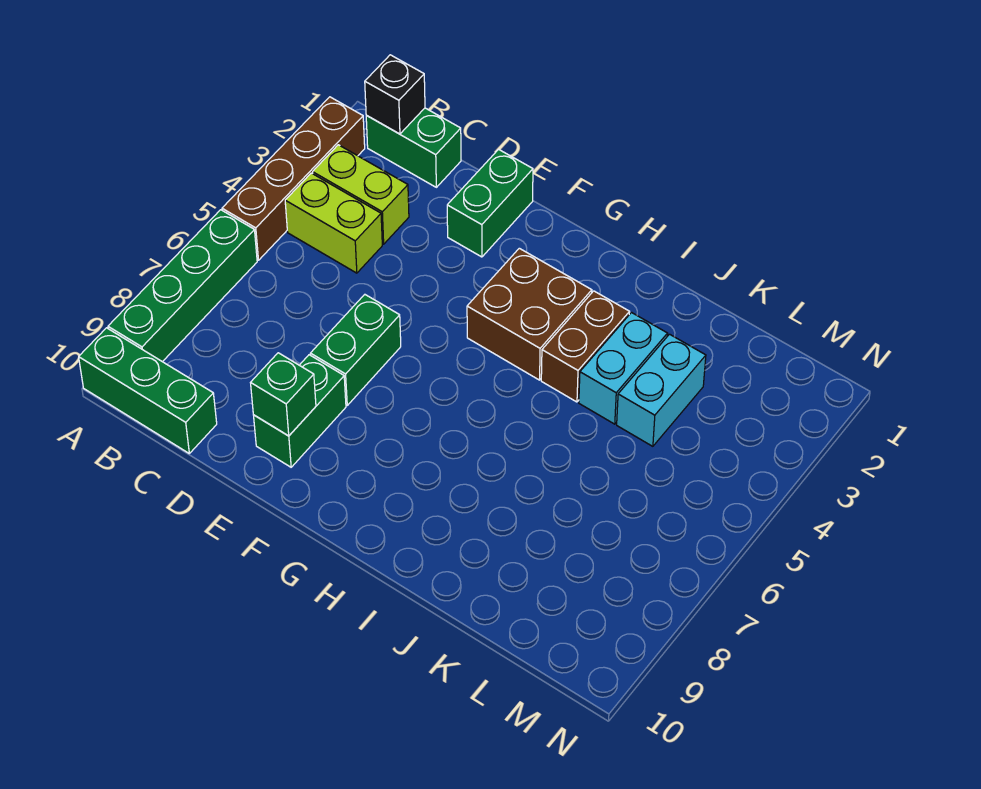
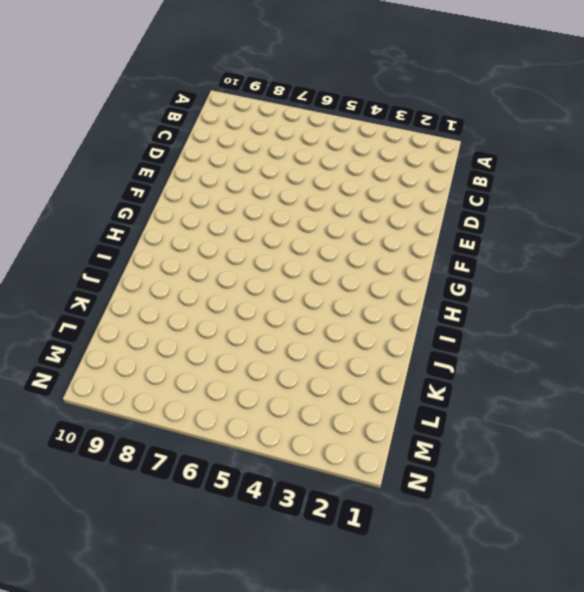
none -> brown 1x4 brick [222,97,365,260]
none -> green 1x4 brick [108,210,257,362]
none -> green 1x3 brick [79,328,217,453]

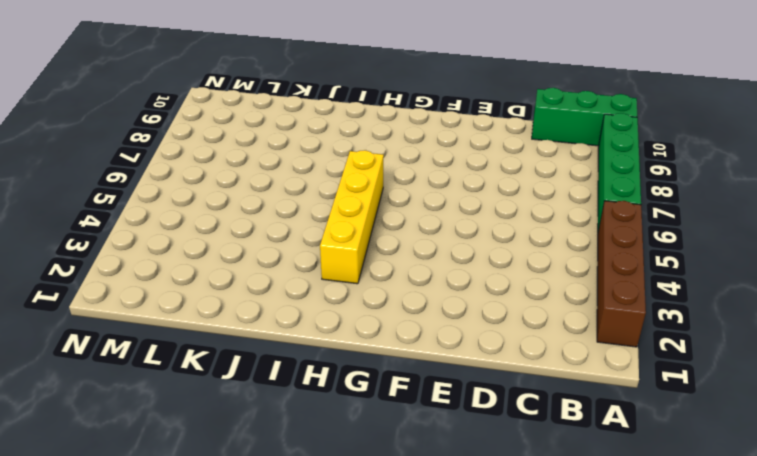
yellow 1x4 brick [320,150,384,284] -> brown 2x2 brick [467,248,592,380]
none -> green 1x2 brick [366,108,461,187]
none -> lime 1x2 brick [313,145,409,244]
none -> lime 1x2 brick [285,173,382,273]

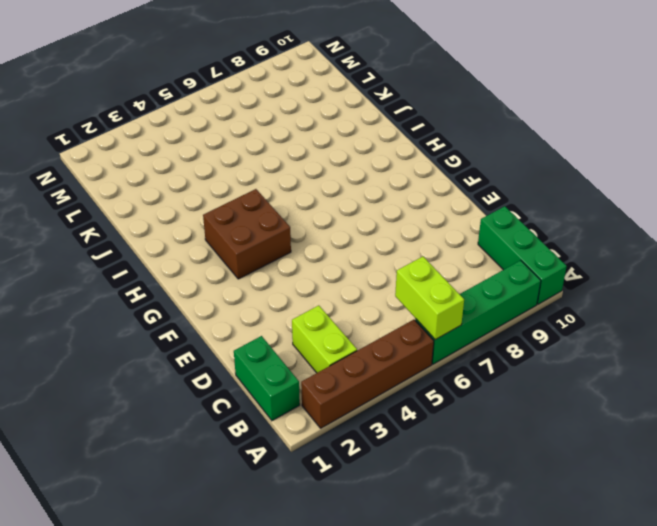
lime 1x2 brick [395,257,464,340] -> lime 1x2 brick moved to [285,173,382,273]
none -> green 1x2 brick [447,149,533,257]
none -> green 1x2 brick [310,295,401,405]
none -> green 1x2 brick [254,355,346,467]

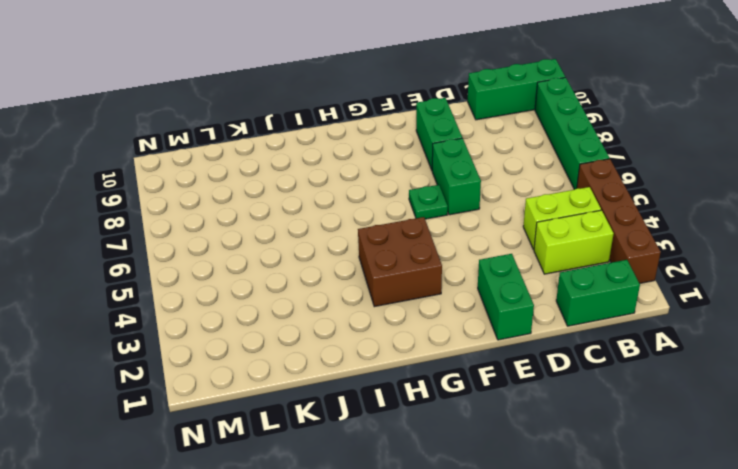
green 1x1 plate [409,185,448,219] -> none
none -> brown 1x2 brick [541,291,630,402]
none -> cyan 1x2 brick [579,313,668,424]
none -> cyan 1x2 brick [617,334,706,446]

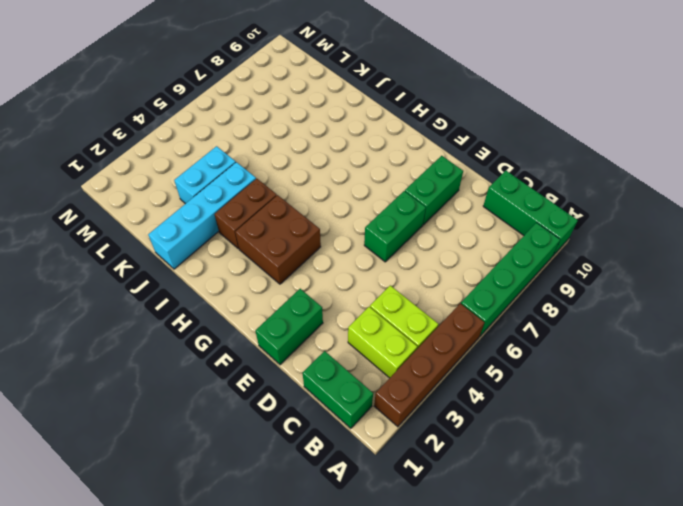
cyan 1x4 brick [148,162,256,269] -> cyan 1x2 brick [579,313,668,424]
none -> black 1x1 brick [365,55,425,134]
none -> green 1x1 brick [251,353,316,436]

